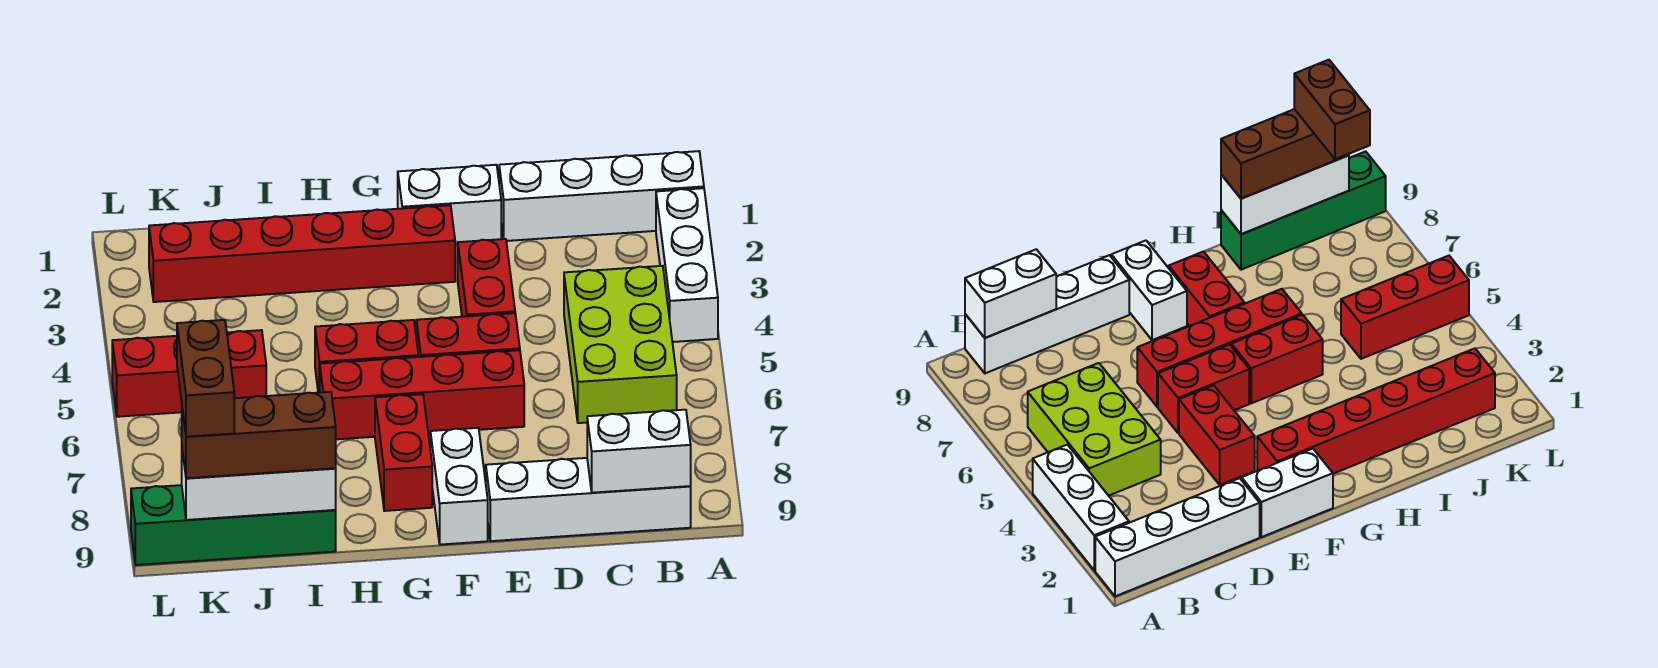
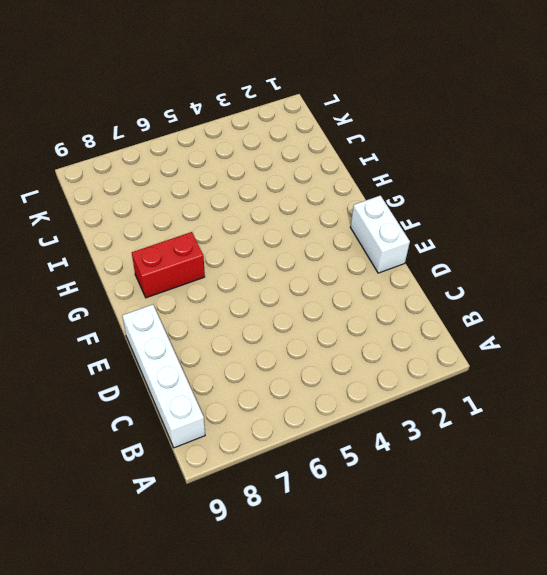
none -> white 1x4 brick [499,151,704,241]
none -> white 1x3 brick [656,188,718,342]
none -> lime 2x3 brick [564,266,677,423]

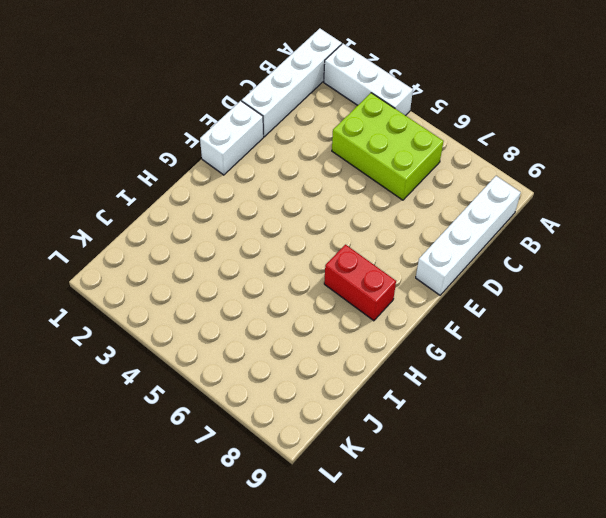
none -> red 1x2 brick [458,239,515,317]
none -> red 1x2 brick [416,313,520,357]
none -> red 1x4 brick [320,350,524,439]

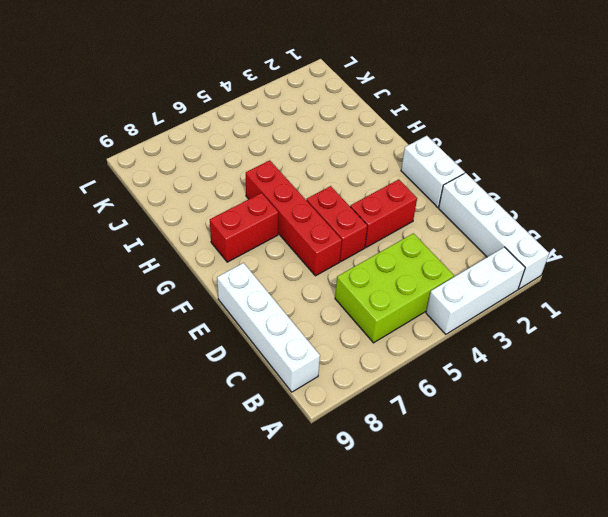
none -> red 1x6 brick [149,205,455,302]
none -> white 1x2 brick [430,428,488,545]
none -> red 1x2 brick [315,320,418,393]

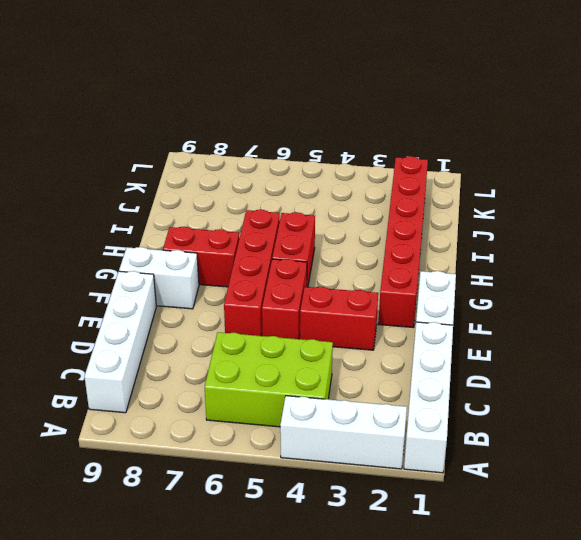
none -> green 1x4 brick [131,485,336,565]
none -> red 1x3 brick [112,330,266,417]
none -> white 1x2 brick [587,410,691,493]

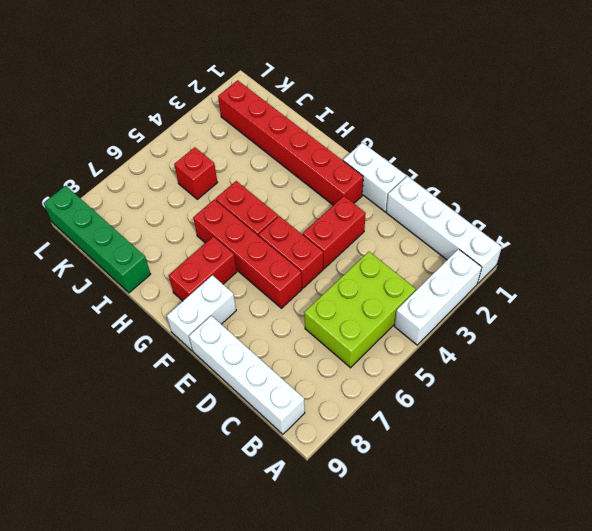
red 1x1 brick [174,147,217,199] -> red 1x3 brick [112,330,266,417]
none -> white 1x2 brick [587,410,691,493]
none -> white 1x3 brick [182,451,336,520]
none -> brown 1x3 brick [182,392,336,478]

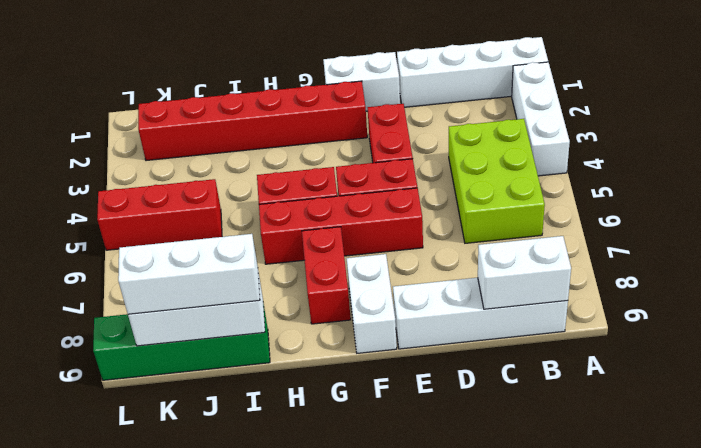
white 1x3 brick [118,234,260,314] -> brown 1x3 brick [182,392,336,478]
none -> brown 1x2 brick [177,320,234,437]

